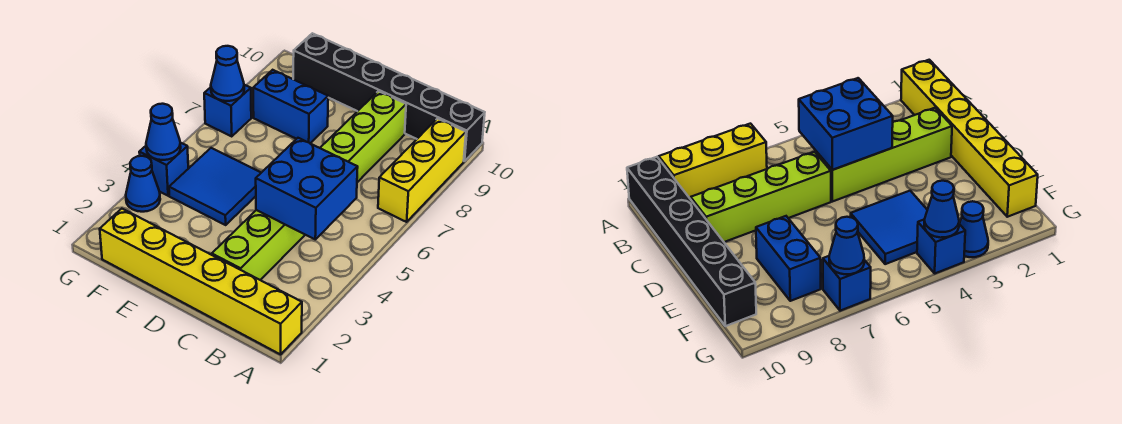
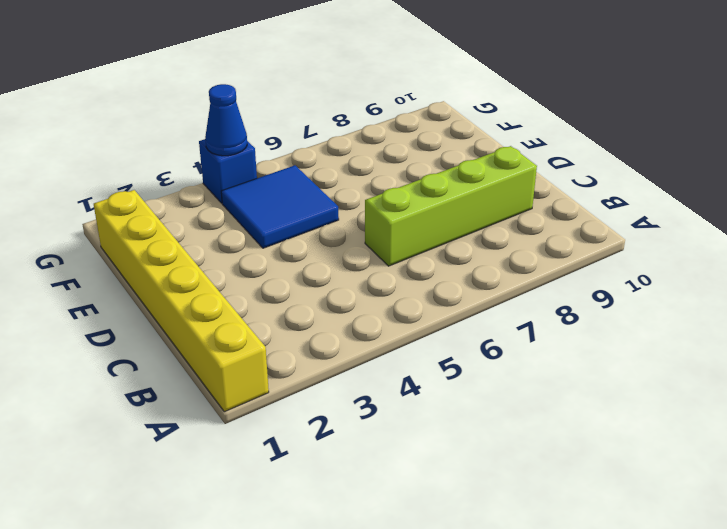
none -> yellow 1x3 brick [378,119,466,222]
none -> black 1x6 brick [293,33,485,161]
none -> lime 1x4 brick [212,210,305,280]

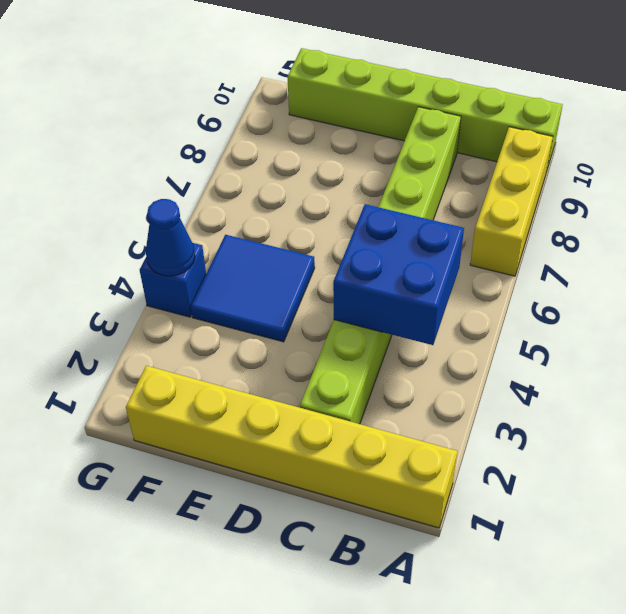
lime 1x6 brick [287,48,563,172] -> black 1x6 brick [293,33,485,161]
none -> blue 1x2 brick [253,70,328,143]
none -> blue 1x1 cone [126,156,160,212]
none -> blue 1x1 brick [204,85,251,136]

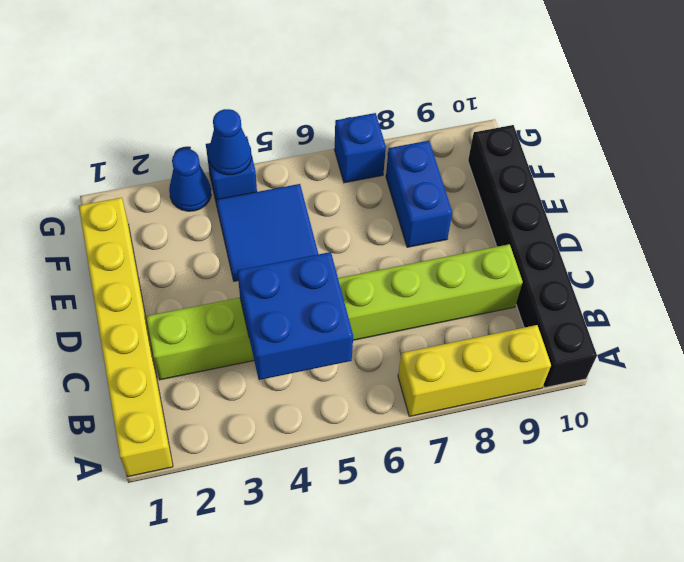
none -> blue 1x1 cone [211,46,244,101]

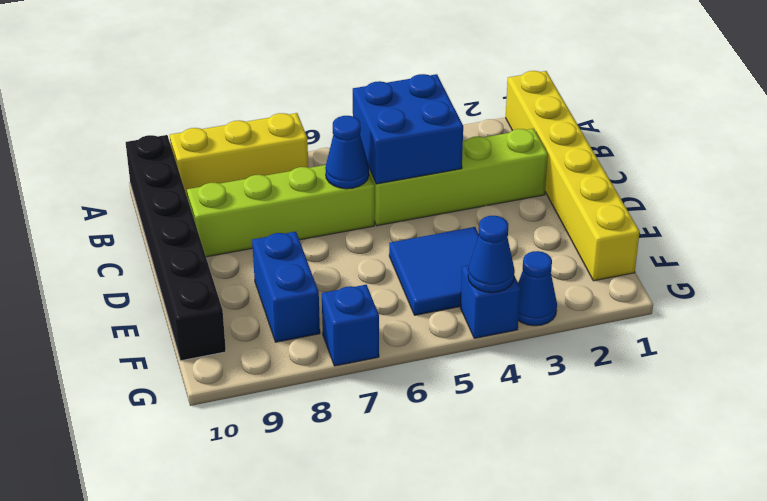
blue 1x1 cone [325,116,369,189] -> blue 1x1 cone moved to [211,46,244,101]

